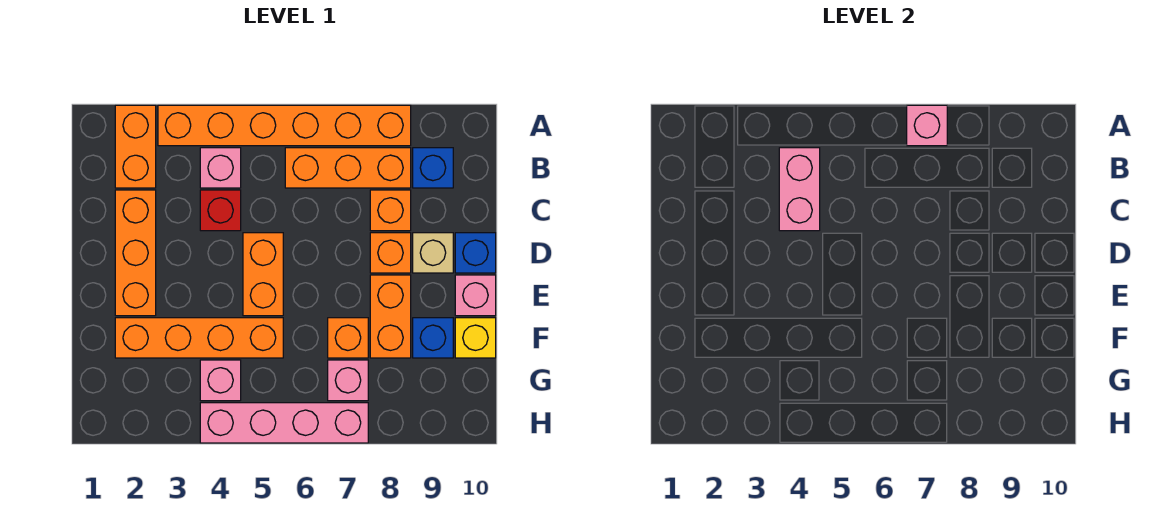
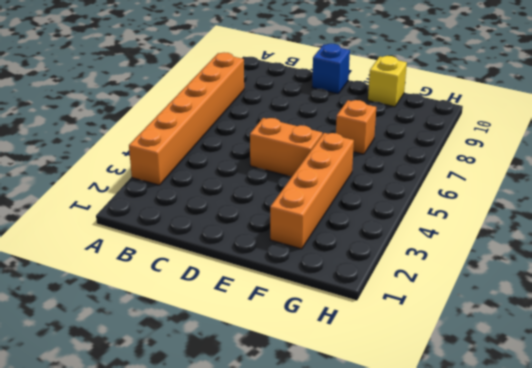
none -> orange 1x2 brick [115,105,156,188]
none -> pink 1x1 brick [200,148,241,188]
none -> orange 1x3 brick [285,148,411,188]

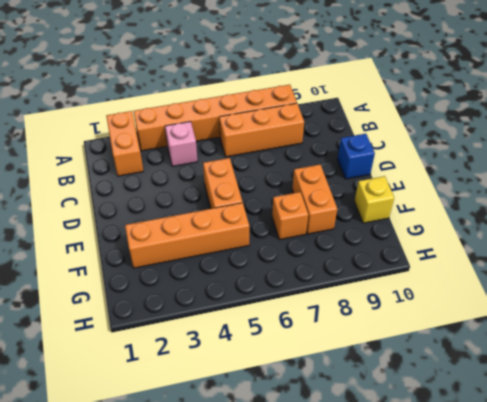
none -> blue 1x1 brick [413,148,453,188]
none -> orange 1x3 brick [115,190,156,316]
none -> red 1x1 brick [200,190,241,231]

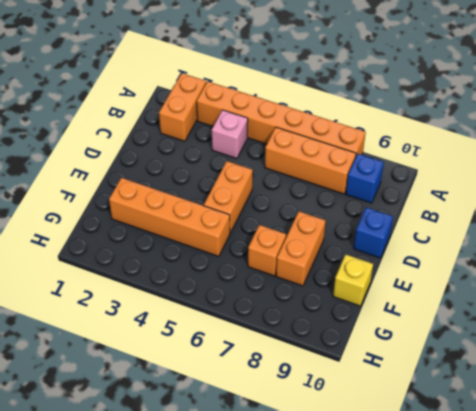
none -> orange 1x3 brick [115,190,156,316]
none -> red 1x1 brick [200,190,241,231]
none -> orange 1x1 brick [370,190,411,231]

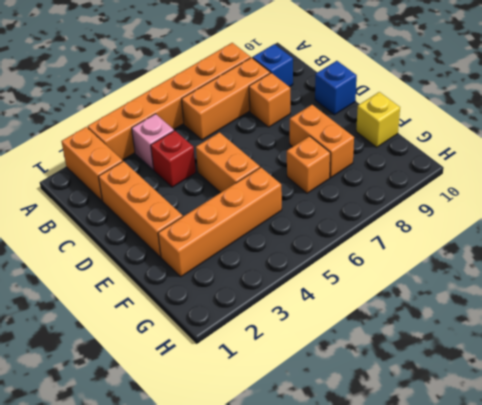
none -> orange 1x1 brick [370,233,411,273]
none -> tan 1x1 brick [413,233,453,273]
none -> pink 1x1 brick [455,275,496,316]

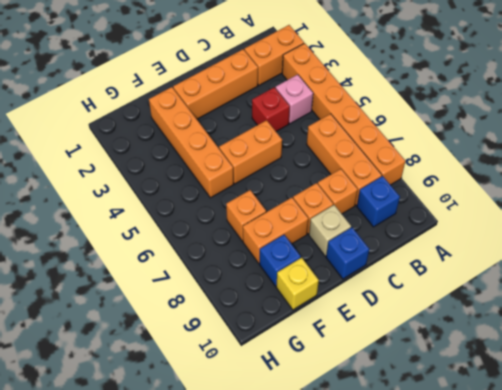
none -> pink 1x1 brick [455,275,496,316]
none -> pink 1x1 brick [200,360,241,401]
none -> pink 1x1 brick [328,360,368,401]

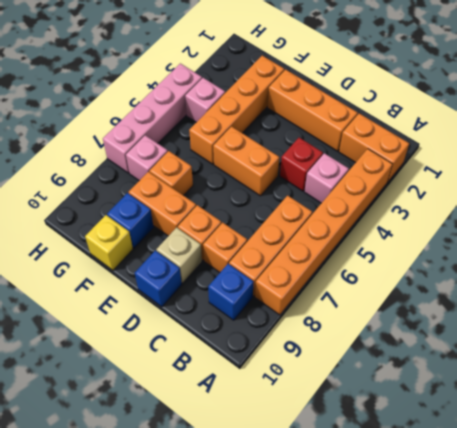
none -> pink 1x1 brick [455,275,496,316]
none -> pink 1x1 brick [907,105,947,146]
none -> pink 1x2 brick [779,148,820,231]

